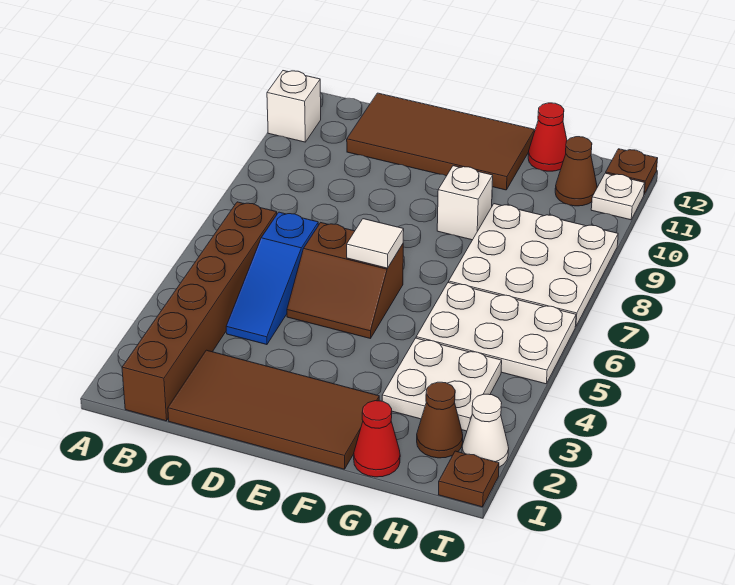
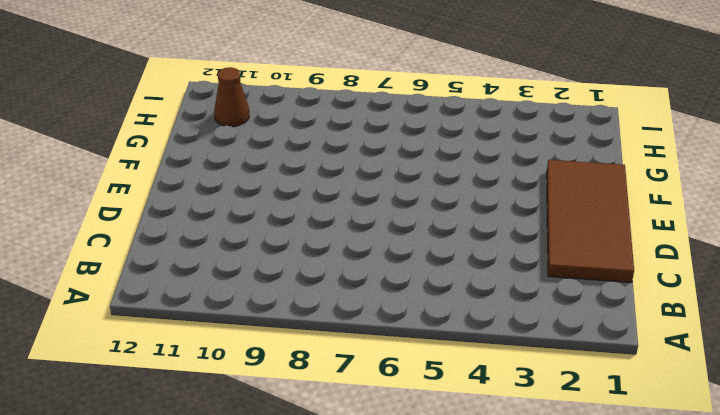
none -> white 1x1 brick [267,71,321,142]
none -> brown 1x6 brick [122,202,277,421]
none -> blue 1x3 slope [226,212,318,345]

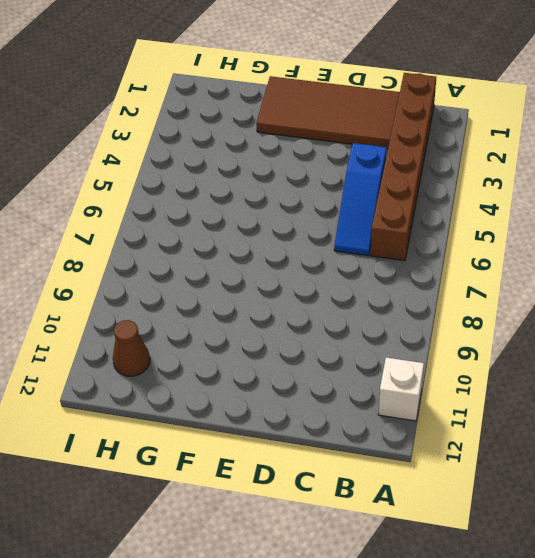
blue 1x3 slope [334,143,387,256] -> blue 1x3 slope turned to [226,212,318,345]
none -> brown 2x4 tile [347,93,535,190]
none -> brown 2x2 slope [287,223,403,339]
none -> white 1x1 brick [437,166,493,240]

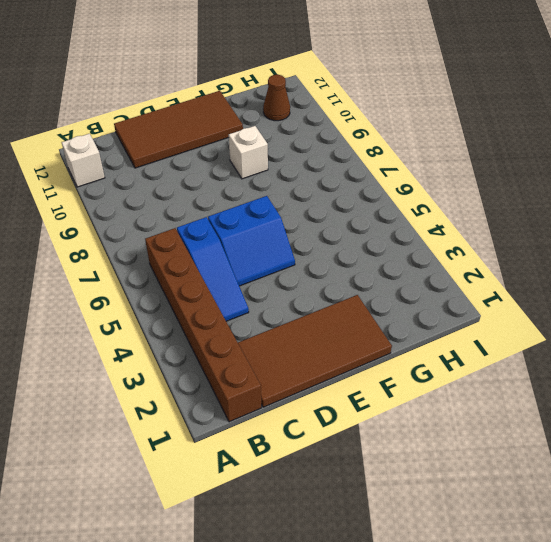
blue 2x2 slope [208,196,295,286] -> brown 2x2 slope [287,223,403,339]
none -> red 1x1 cone [354,401,400,477]
none -> white 2x2 plate [382,338,502,431]
none -> white 2x3 plate [416,282,576,384]

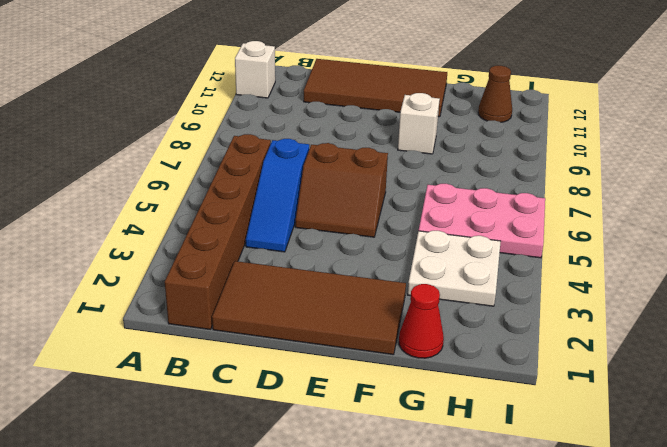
pink 2x3 plate [419,184,545,258] -> white 2x3 plate [416,282,576,384]
none -> white 3x3 plate [449,204,618,327]
none -> red 1x1 cone [528,103,567,171]
none -> brown 1x1 cone [417,382,463,458]

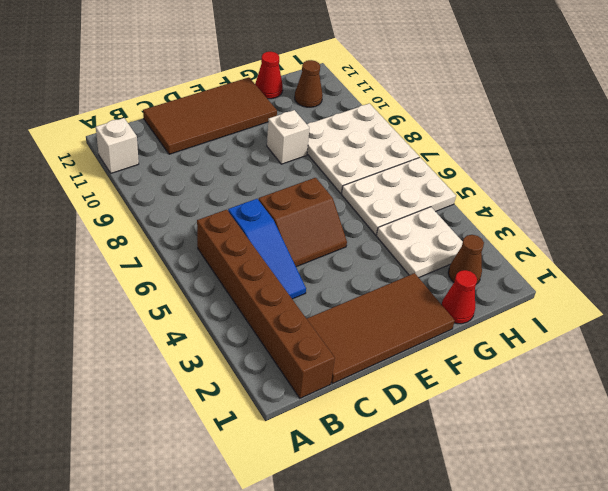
none -> brown 1x1 plate [438,451,499,507]
none -> white 1x1 cone [462,394,509,467]
none -> white 1x1 plate [591,173,645,220]

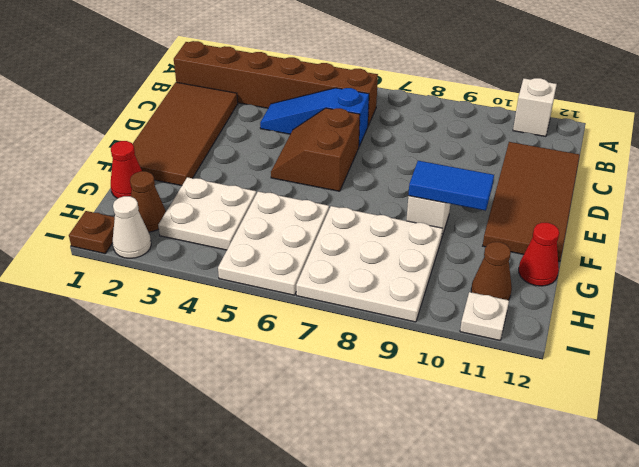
blue 1x2 tile [408,161,494,211] -> none
none -> brown 1x1 plate [606,149,658,194]
none -> white 1x1 tile [347,219,404,268]

